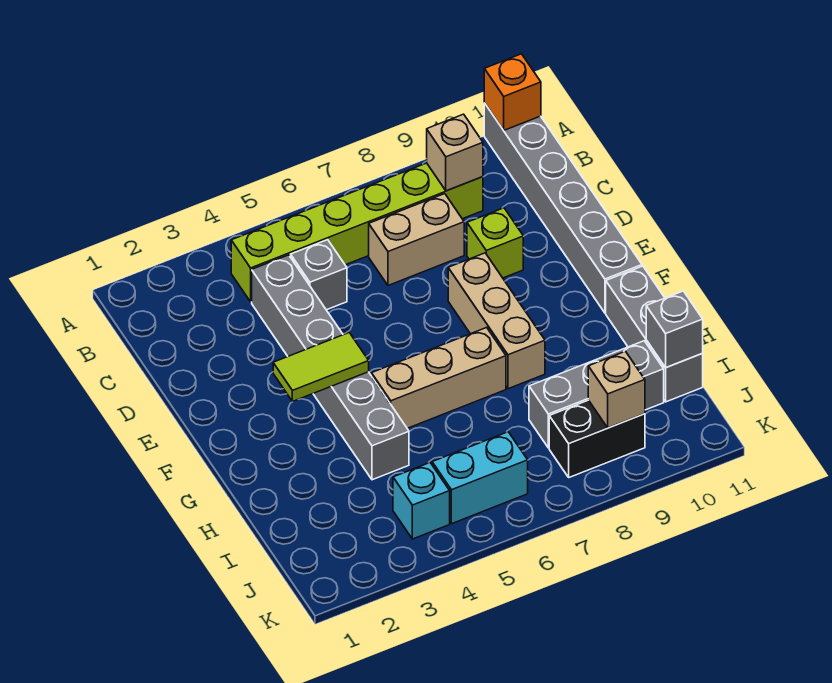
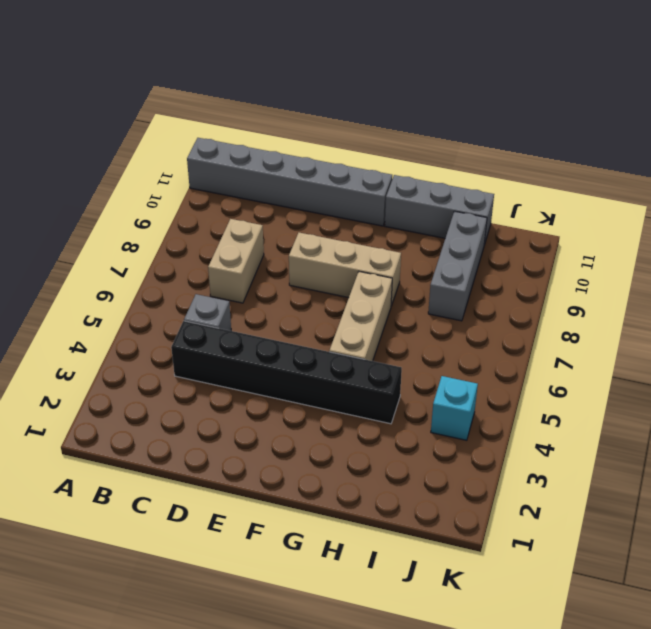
black 1x6 brick [171,321,402,424] -> grey 1x6 brick [252,255,409,480]
none -> lime 1x6 brick [231,163,483,302]
none -> lime 1x1 brick [467,208,523,278]
none -> cyan 1x2 brick [432,432,528,524]

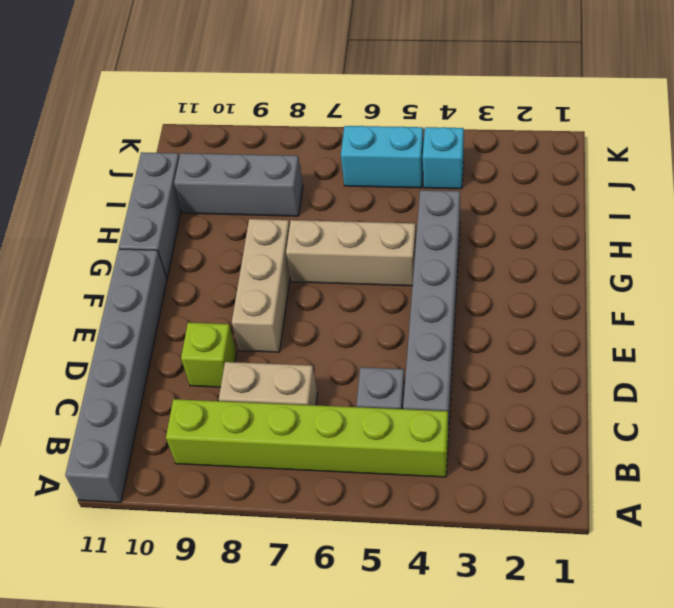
none -> black 1x2 brick [549,400,645,477]
none -> orange 1x1 brick [484,54,541,130]
none -> tan 1x1 brick [427,114,483,191]

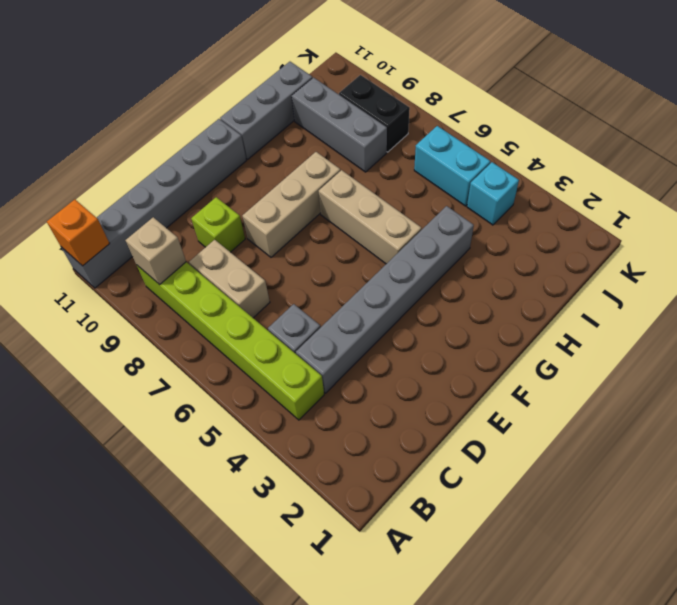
none -> lime 1x2 tile [273,333,369,402]
none -> grey 1x1 brick [646,291,703,368]
none -> tan 1x1 brick [588,351,645,428]

